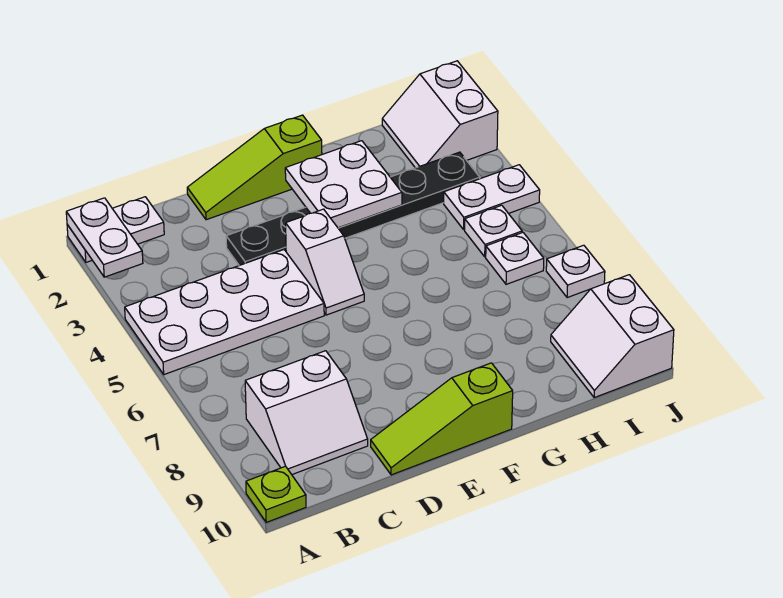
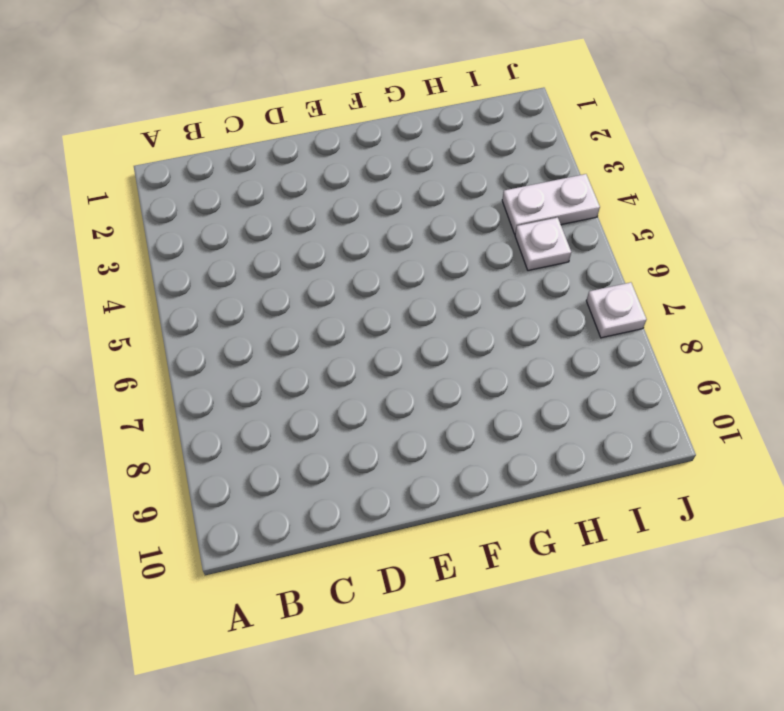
none -> white 1x2 plate [67,197,164,262]
none -> white 2x4 plate [125,250,324,375]
none -> lime 1x1 plate [246,466,306,522]

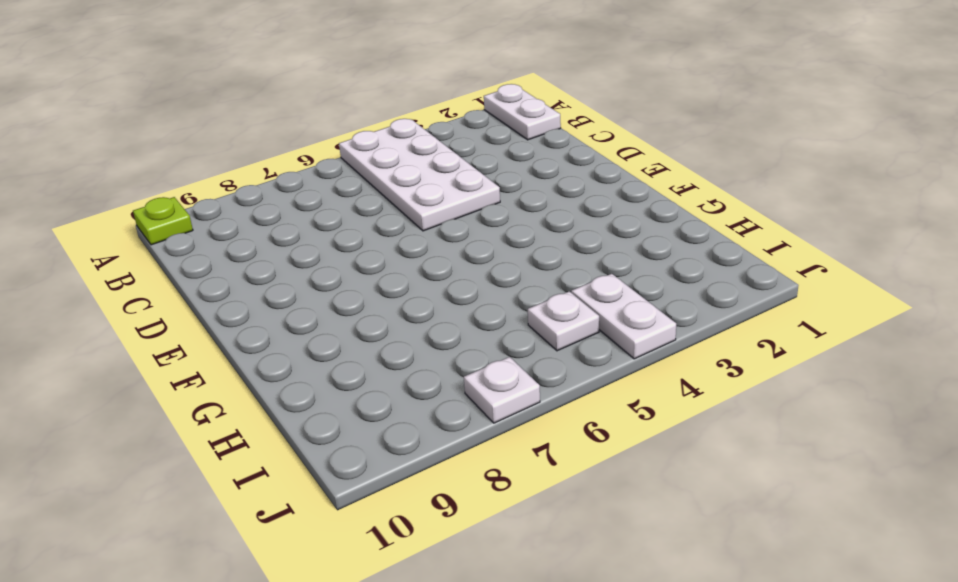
none -> white 2x2 slope [245,351,368,475]
none -> lime 1x3 slope [187,115,322,220]
none -> black 1x6 plate [226,152,480,266]

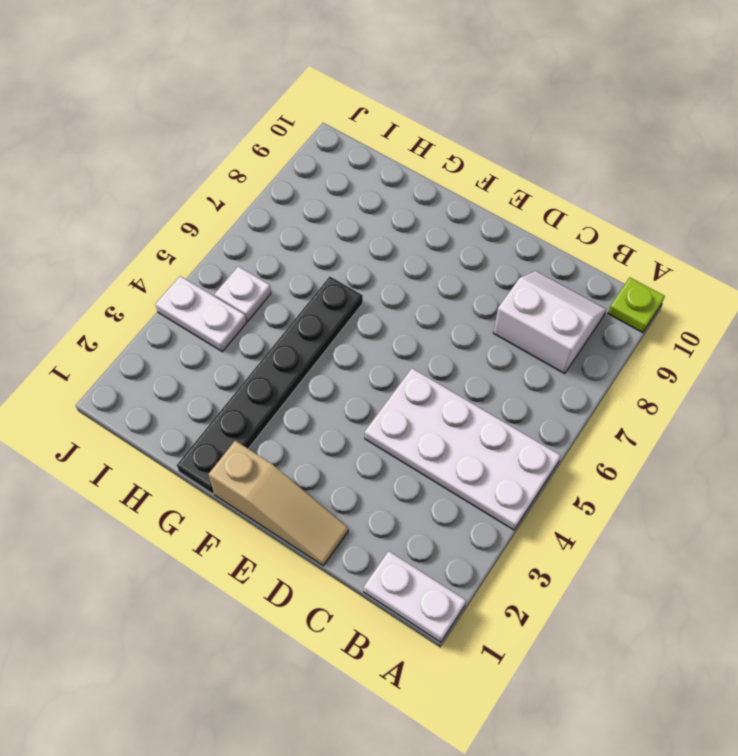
tan 1x3 slope [209,441,348,566] -> lime 1x3 slope [187,115,322,220]
black 1x6 plate [177,277,363,494] -> black 1x6 plate turned to [226,152,480,266]
none -> lime 1x3 slope [371,363,513,475]
none -> white 1x2 slope [286,209,364,315]
none -> white 2x2 slope [382,61,498,168]

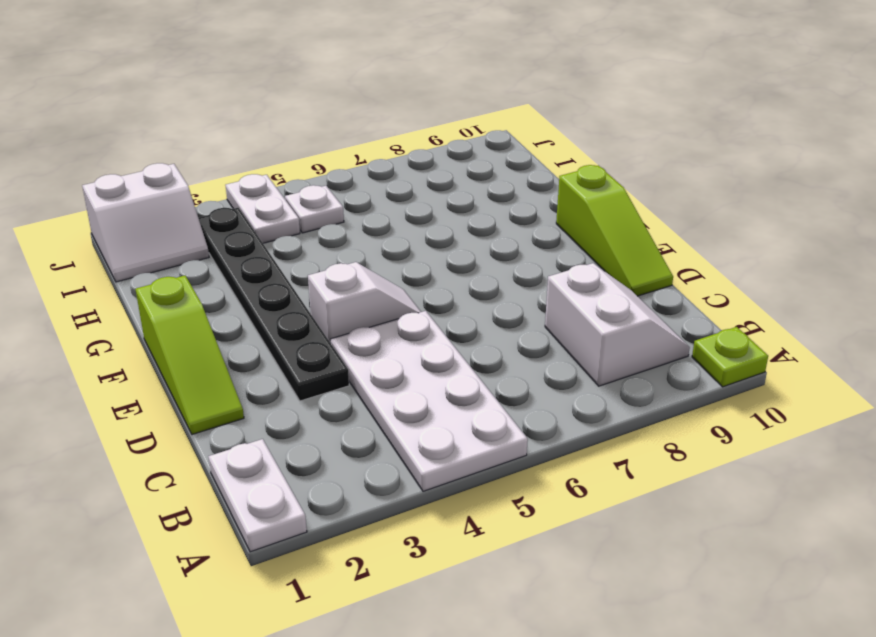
none -> white 1x1 plate [486,232,544,284]
none -> white 2x2 slope [551,275,674,398]
none -> white 1x1 plate [546,245,605,298]

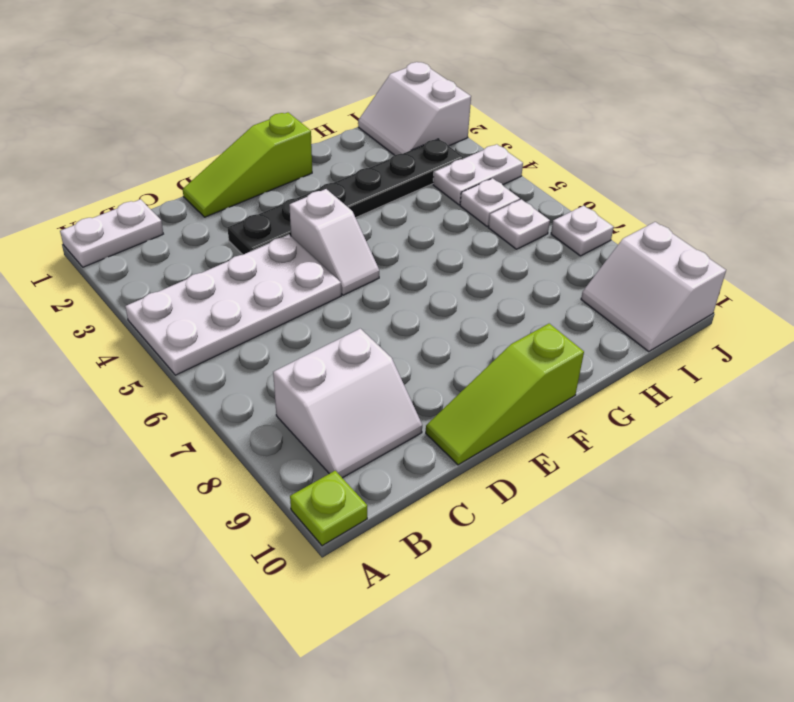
none -> white 1x2 plate [66,198,143,277]
none -> white 2x2 plate [285,141,402,228]

